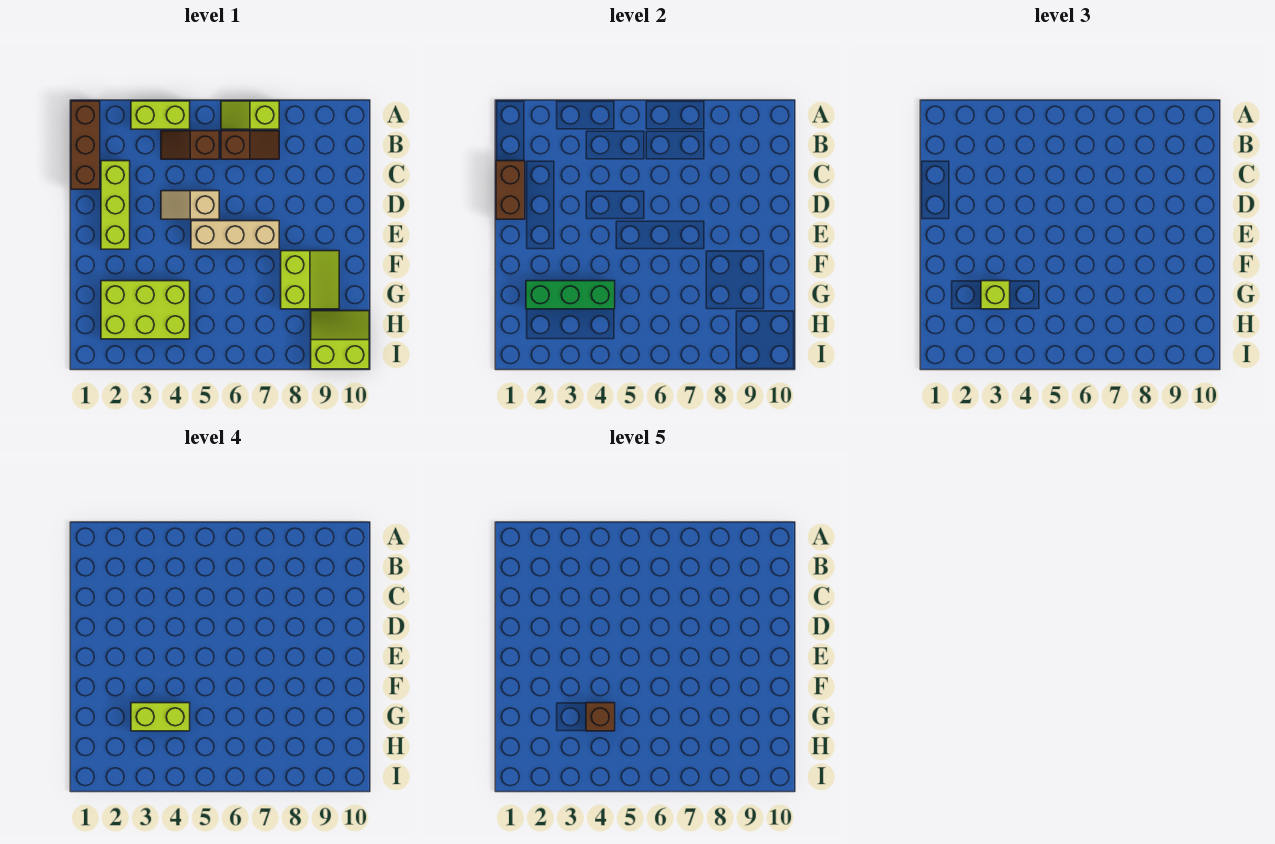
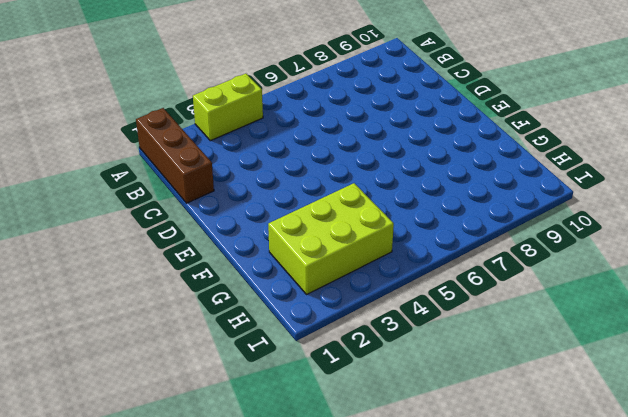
none -> lime 1x2 slope [221,101,279,129]
none -> brown 1x2 slope [161,131,219,159]
none -> brown 1x2 slope [221,131,279,159]

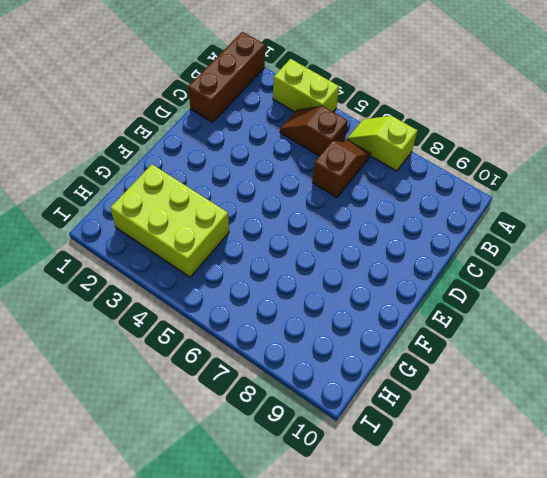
brown 1x2 slope [312,139,371,197] -> brown 1x2 slope turned to [221,131,279,159]
none -> lime 1x3 brick [101,161,130,249]
none -> tan 1x2 slope [161,191,219,219]
none -> tan 1x3 brick [191,221,279,249]

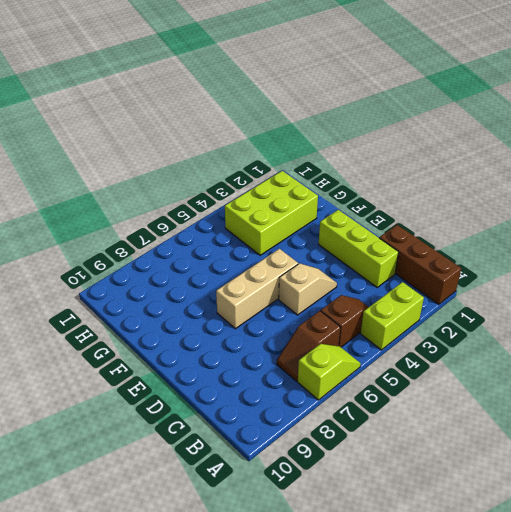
none -> lime 2x2 slope [281,251,339,309]
none -> lime 2x2 slope [311,311,369,369]
none -> brown 1x2 brick [496,161,525,219]

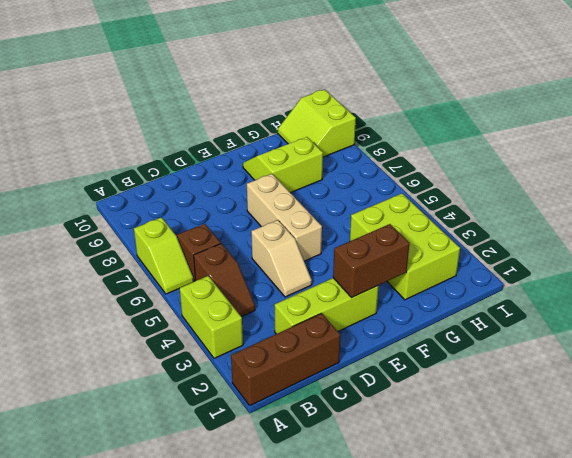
brown 1x2 brick [333,224,409,298] -> brown 1x2 brick moved to [496,161,525,219]
none -> green 1x3 brick [526,281,615,309]
none -> lime 1x1 brick [981,281,1010,309]
none -> lime 1x2 brick [131,703,190,731]

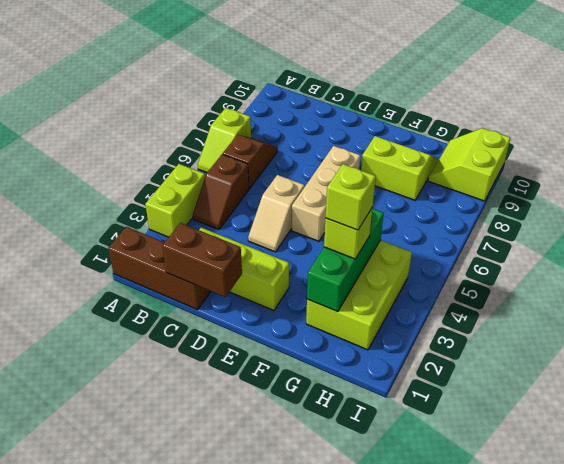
lime 1x1 brick [326,164,376,230] -> lime 1x2 brick [131,703,190,731]
none -> brown 1x1 brick [586,703,615,731]

